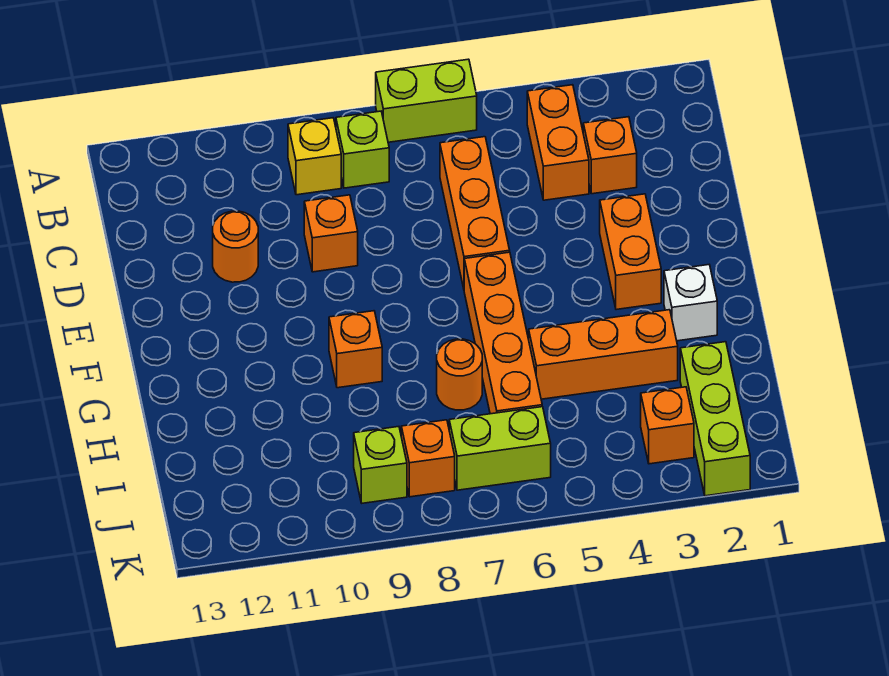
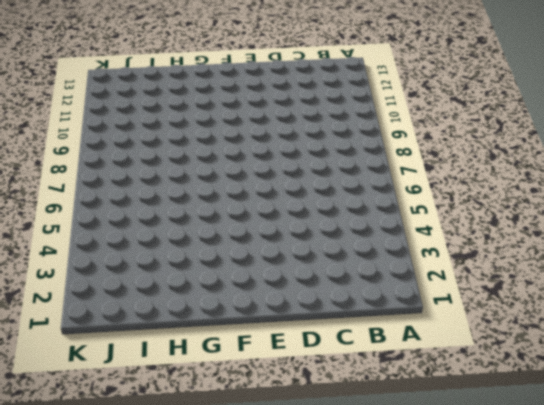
none -> lime 1x2 brick [376,59,477,142]
none -> orange 1x2 brick [527,85,589,200]
none -> lime 1x1 brick [336,111,389,188]

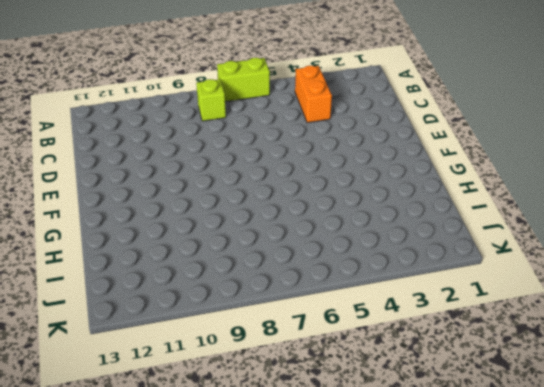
none -> yellow 1x1 brick [288,118,341,195]
none -> orange 1x1 brick [583,117,637,194]
none -> orange 1x3 brick [440,137,510,288]

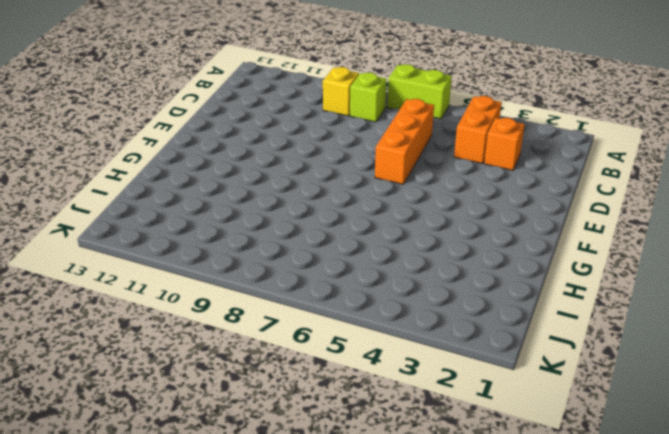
none -> orange 1x1 brick [304,195,358,272]
none -> orange 1x1 round brick [213,211,258,282]
none -> orange 1x2 brick [600,194,661,310]

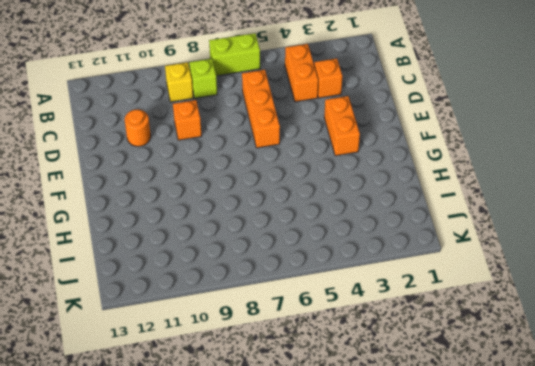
none -> orange 1x4 brick [464,252,542,414]
none -> white 1x1 brick [664,265,717,341]
none -> orange 1x1 brick [329,311,382,388]

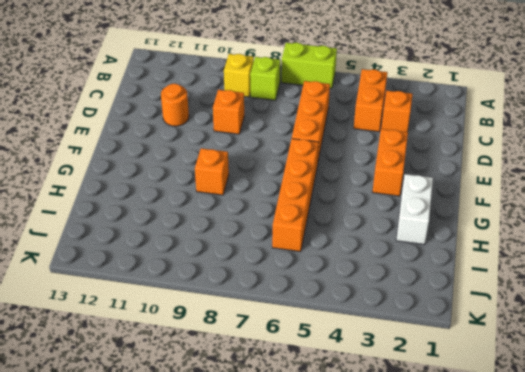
white 1x2 brick [396,174,433,245] -> white 1x1 brick [664,265,717,341]
none -> orange 1x3 brick [529,310,678,399]
none -> orange 1x1 round brick [437,339,482,410]
none -> lime 1x3 brick [680,342,750,496]

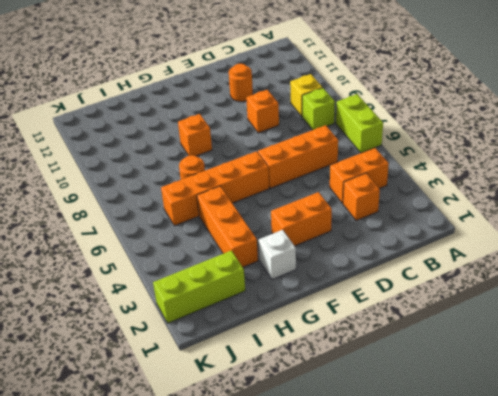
none -> orange 1x1 brick [641,387,694,464]
none -> lime 1x2 brick [449,407,551,490]
none -> orange 1x1 brick [401,420,455,497]

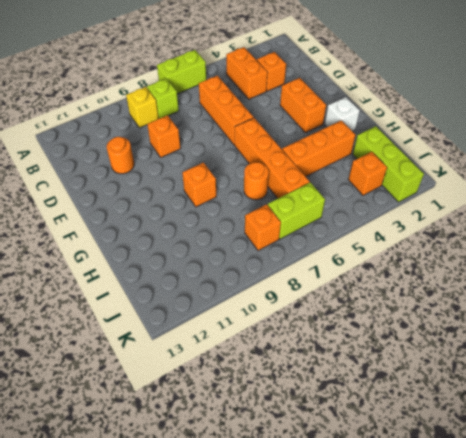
none -> lime 1x1 brick [354,427,407,503]

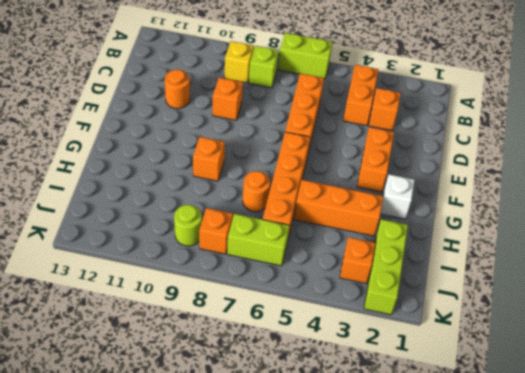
lime 1x1 round brick [174,205,202,246] -> lime 1x1 brick [354,427,407,503]

